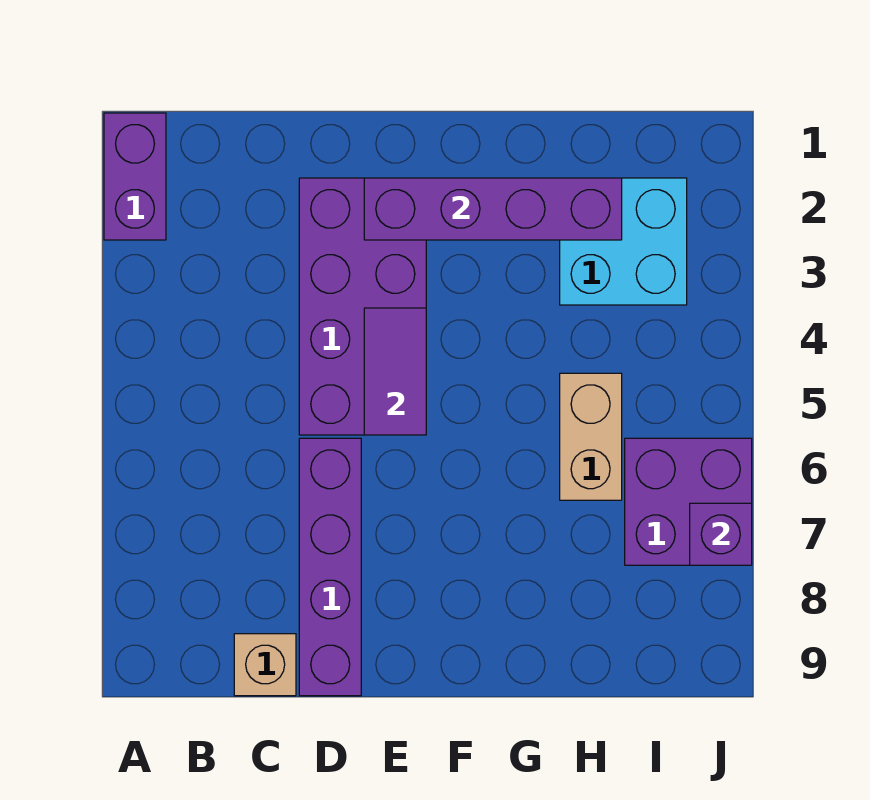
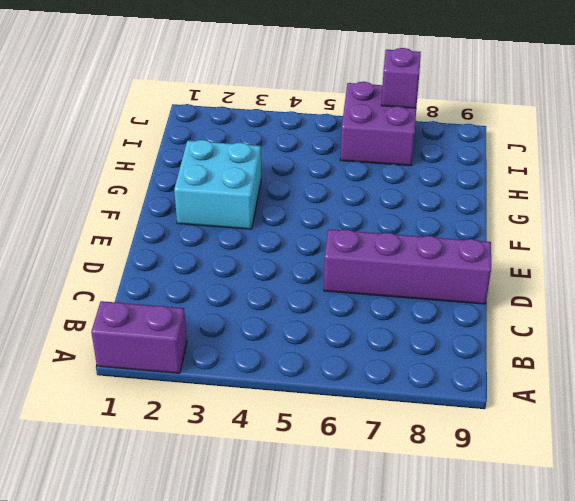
cyan 2x2 brick [174,140,261,229] -> cyan 2x2 brick moved to [560,178,687,305]
none -> tan 1x1 brick [234,634,296,696]
none -> purple 2x4 brick [299,178,426,435]

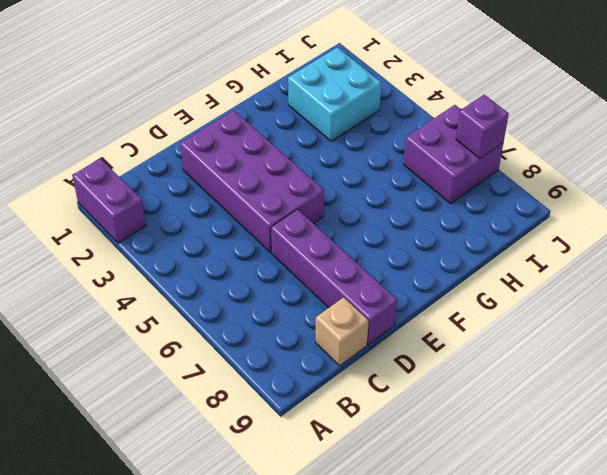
none -> tan 1x2 brick [560,373,622,500]
none -> purple 1x4 brick [364,178,622,240]

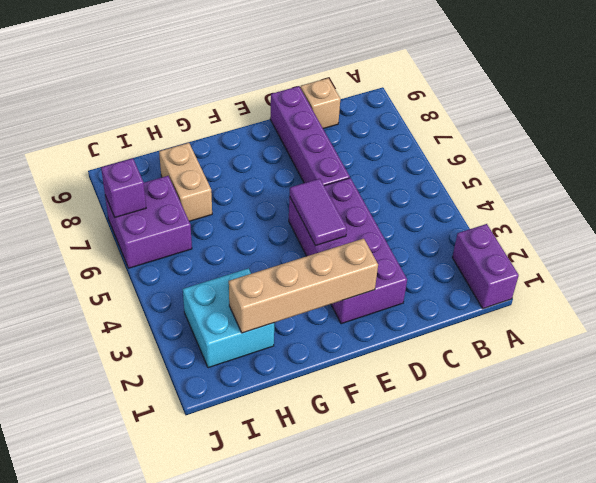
tan 1x4 brick [229,239,378,333] -> purple 1x4 brick [364,178,622,240]
tan 1x2 brick [159,143,212,221] -> tan 1x2 brick moved to [560,373,622,500]

